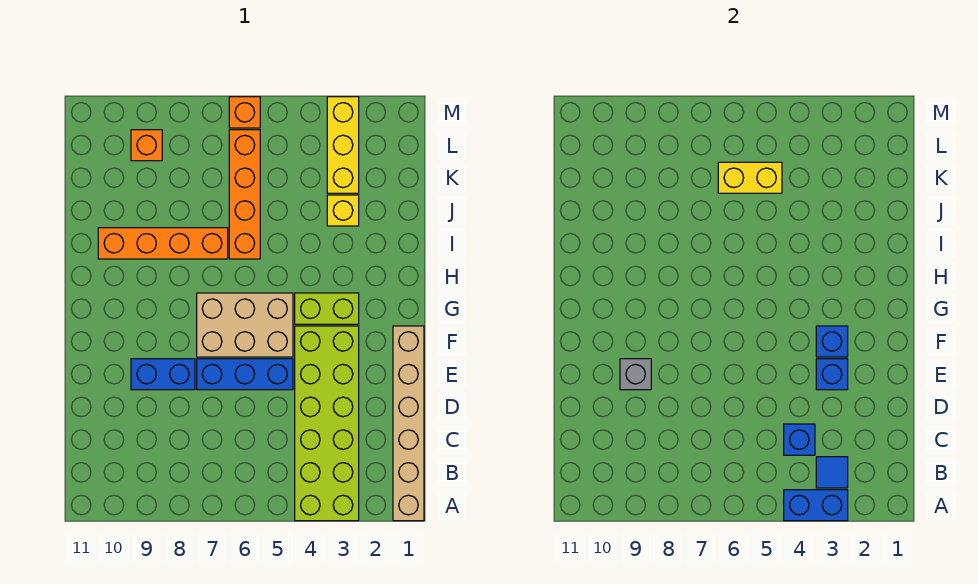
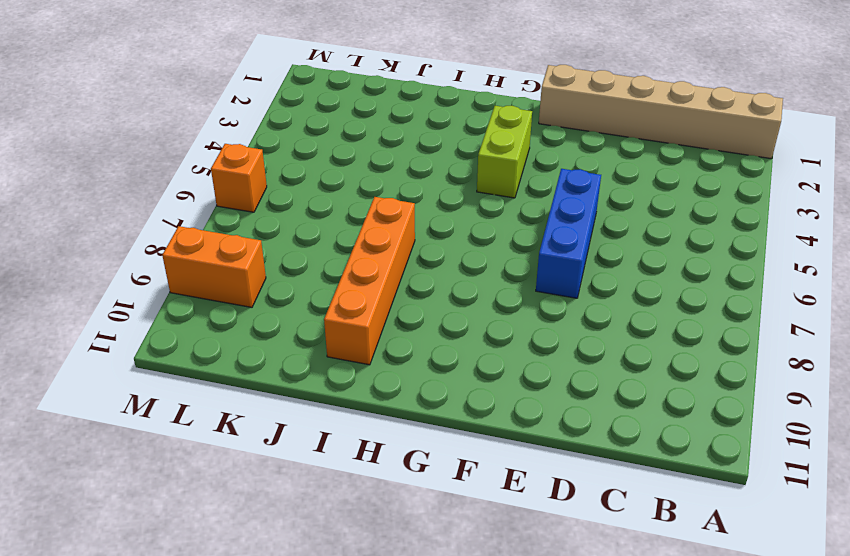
orange 1x2 brick [162,226,266,307] -> orange 1x1 brick [131,130,162,161]
none -> lime 2x6 brick [295,326,359,521]
none -> blue 1x2 brick [131,359,195,390]
none -> tan 2x3 brick [197,293,293,357]

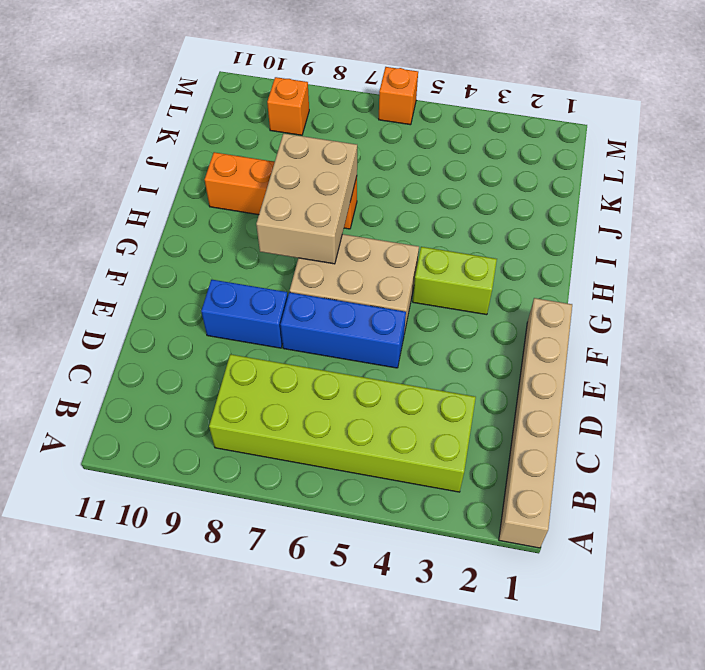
lime 2x6 brick [209,354,476,492] -> lime 2x6 brick turned to [295,326,359,521]
tan 2x3 brick [256,133,357,264] -> none
none -> orange 1x4 brick [229,130,260,259]
none -> yellow 1x1 brick [327,195,359,226]
none -> yellow 1x3 brick [327,97,359,193]

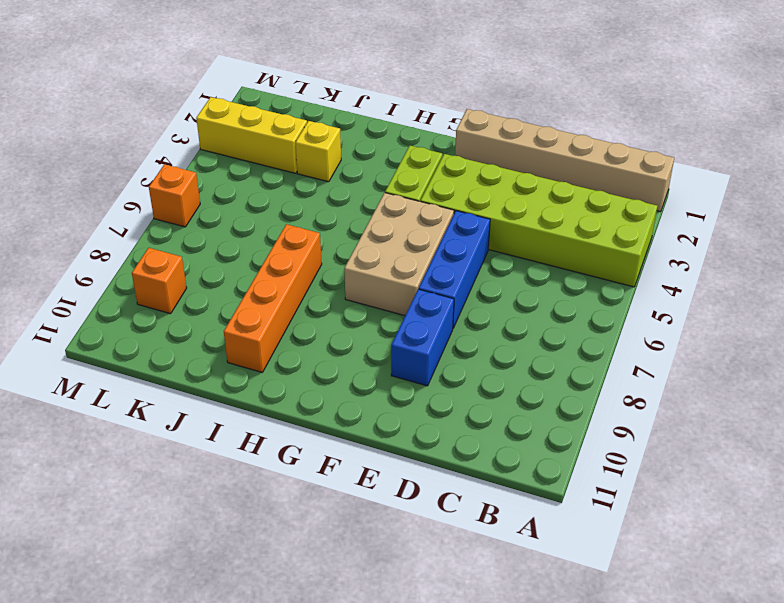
none -> orange 1x4 brick [229,130,260,259]
none -> blue 1x2 brick [784,490,848,521]
none -> blue 1x1 tile [816,457,848,488]

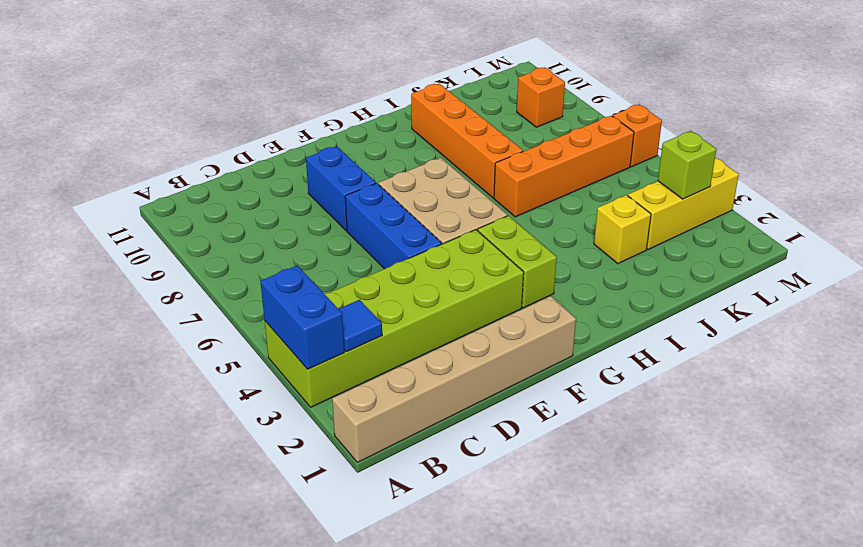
lime 1x1 brick [658,131,716,199] -> none
none -> blue 1x1 brick [784,424,815,455]
none -> blue 1x1 brick [816,359,848,390]
none -> grey 1x1 brick [620,359,651,390]

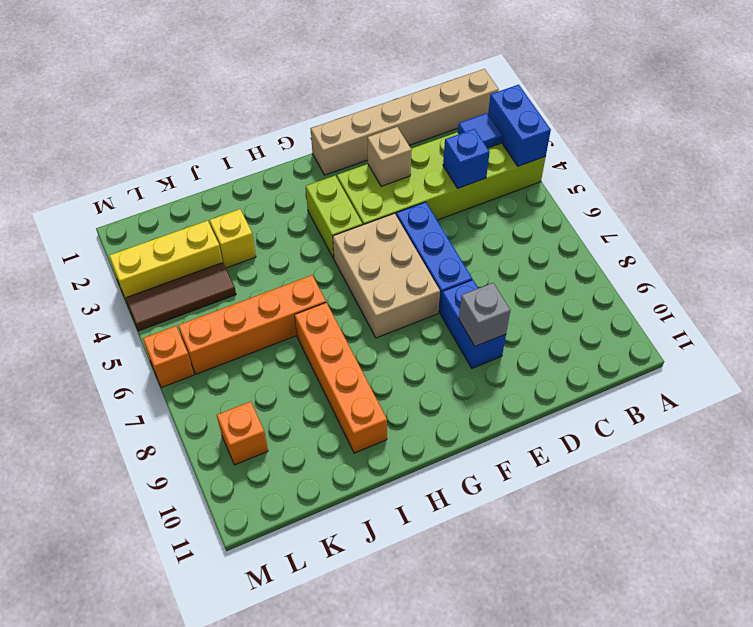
tan 1x1 brick [367,127,411,186] -> blue 1x1 brick [816,359,848,390]
brown 1x3 tile [125,263,236,331] -> none
none -> blue 1x1 brick [816,326,848,357]
none -> yellow 1x2 brick [718,162,782,193]

